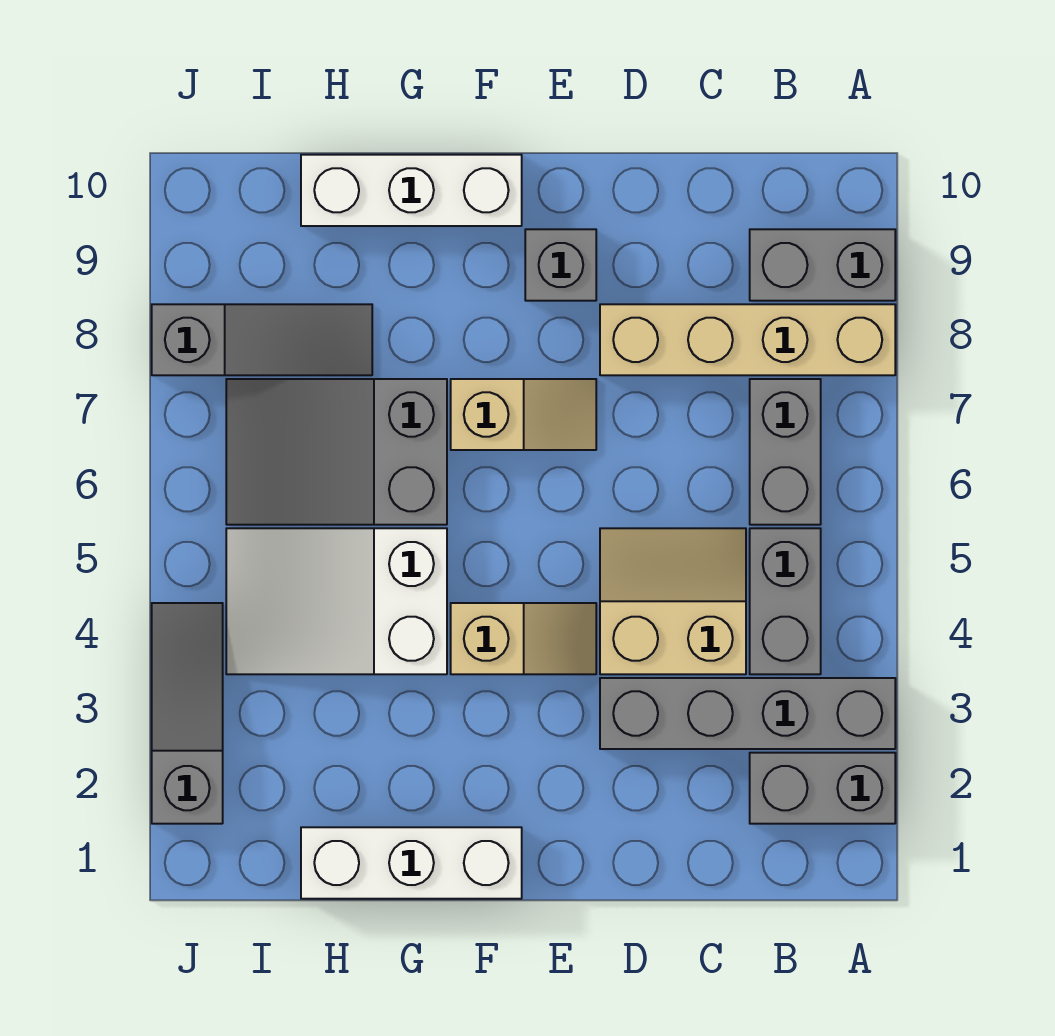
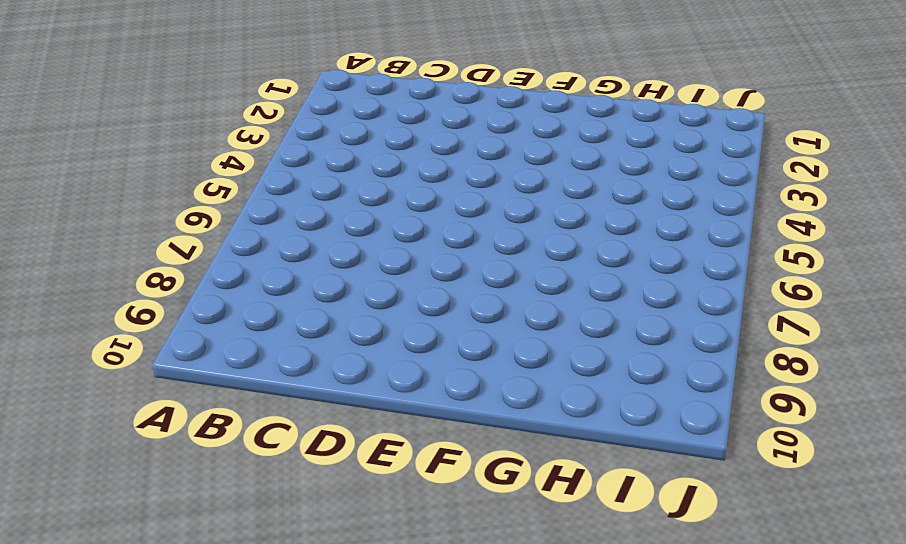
none -> grey 1x2 brick [750,753,895,824]
none -> grey 1x4 brick [600,678,895,749]
none -> tan 1x4 brick [600,304,895,375]

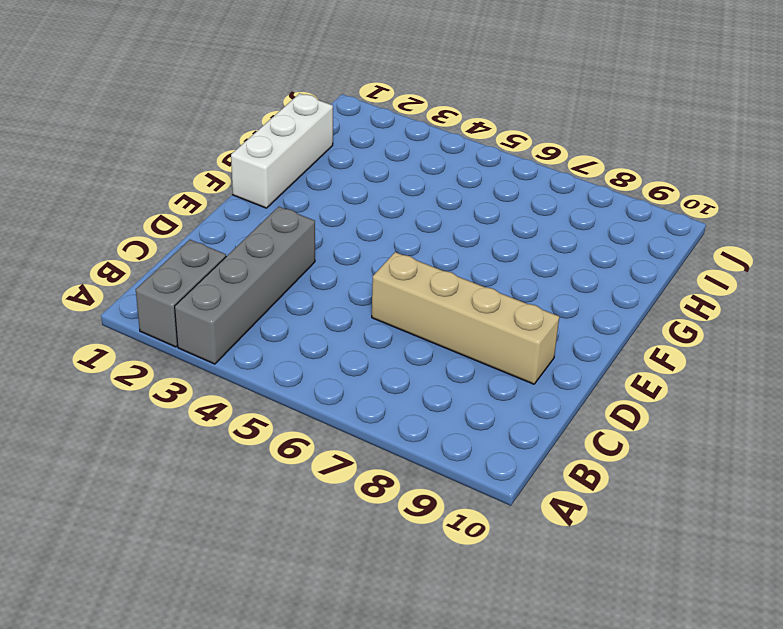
tan 1x4 brick [372,252,559,384] -> tan 1x4 brick turned to [600,304,895,375]
none -> grey 1x2 brick [750,229,895,301]
none -> grey 1x2 brick [750,528,821,674]
none -> grey 1x2 brick [750,379,821,525]

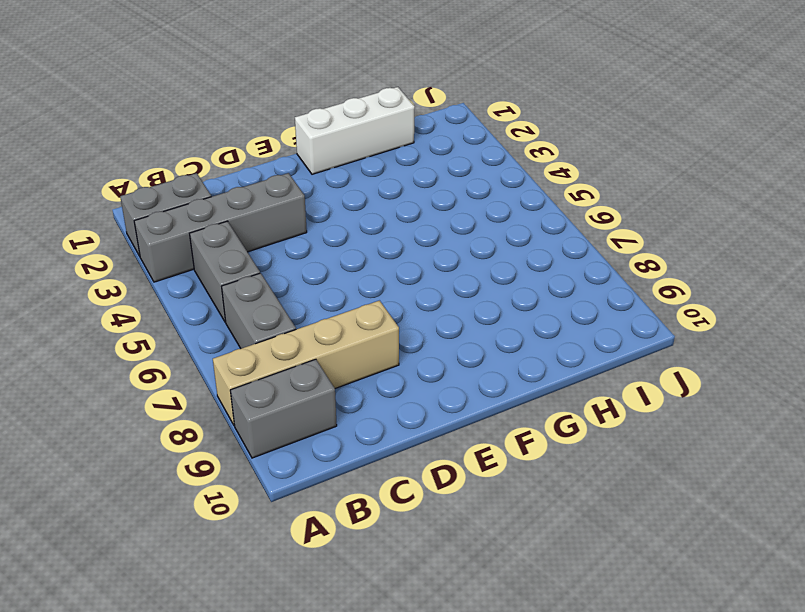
none -> tan 2x2 slope [600,528,746,674]
none -> tan 1x2 slope [451,603,596,674]
none -> tan 1x2 slope [451,379,596,450]

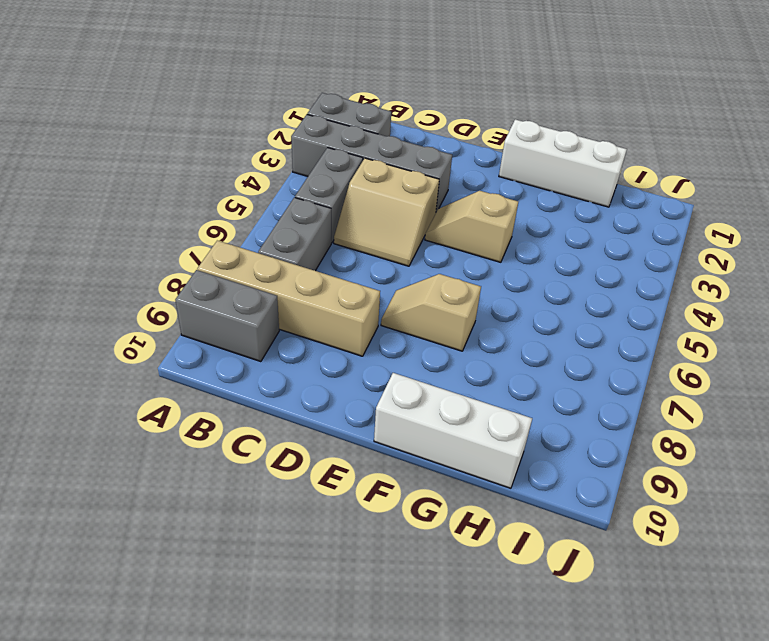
none -> grey 1x1 brick [525,229,596,301]
none -> white 2x3 slope [226,528,447,674]
none -> grey 2x3 slope [226,379,447,525]

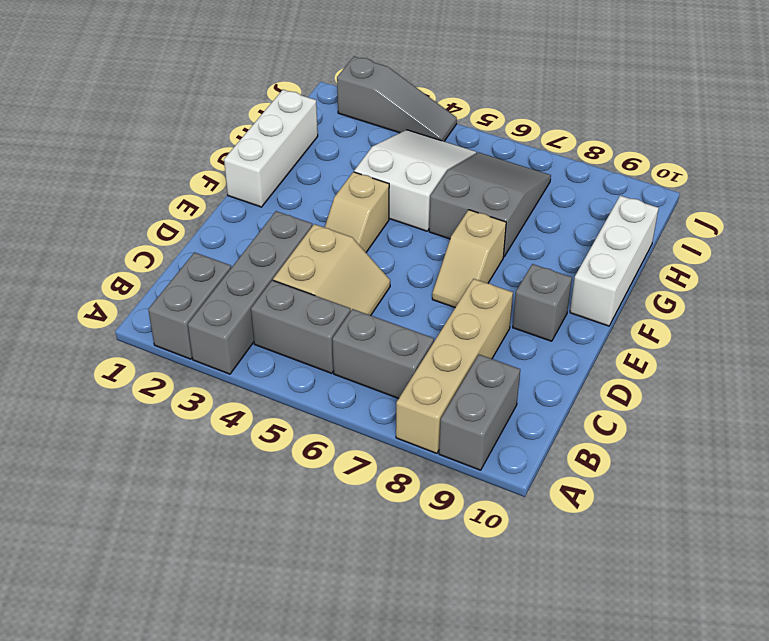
none -> grey 1x3 slope [152,304,372,375]

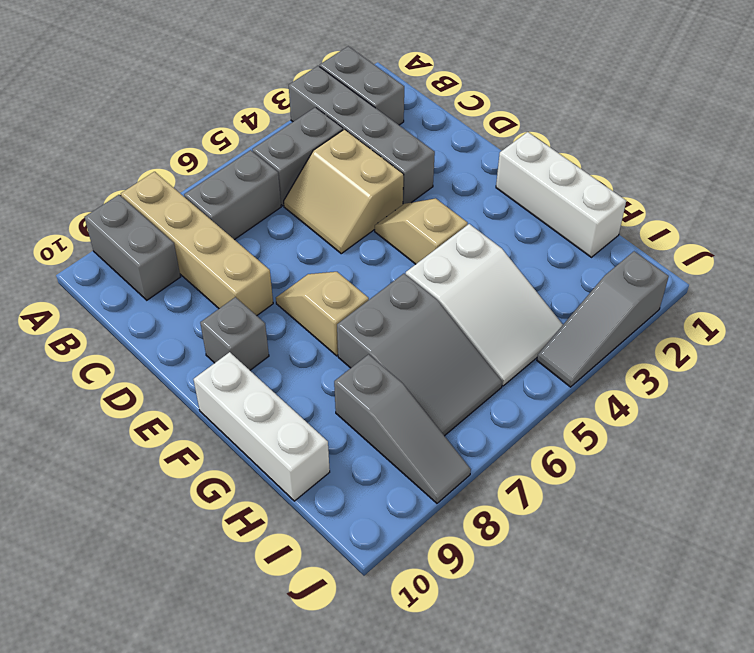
grey 1x3 slope [334,354,471,503] -> grey 1x3 slope turned to [152,304,372,375]

